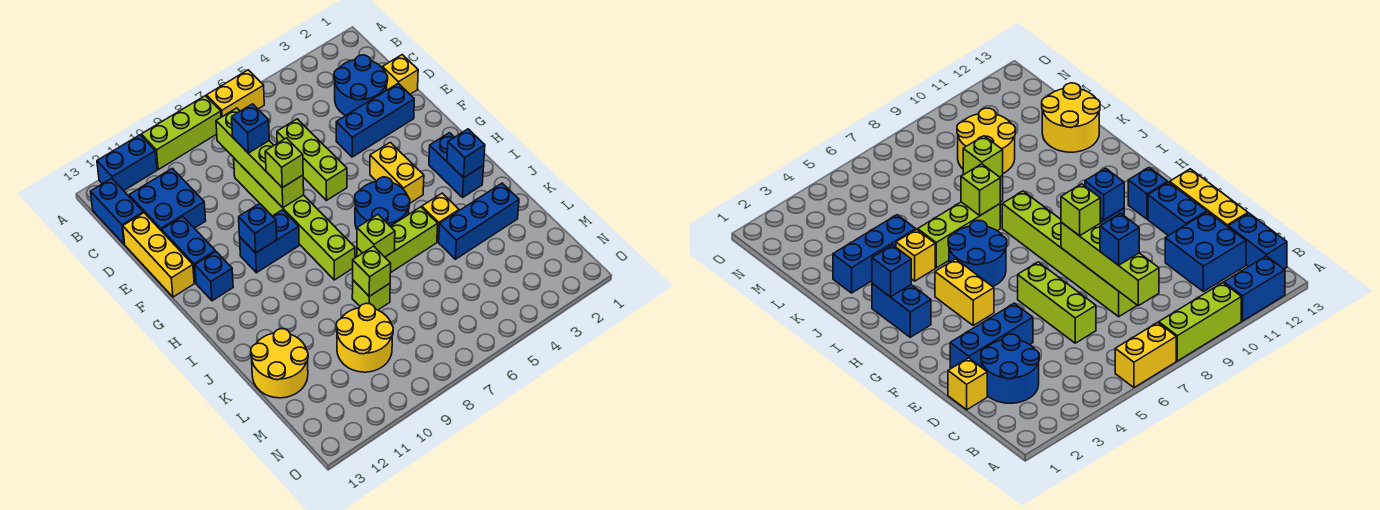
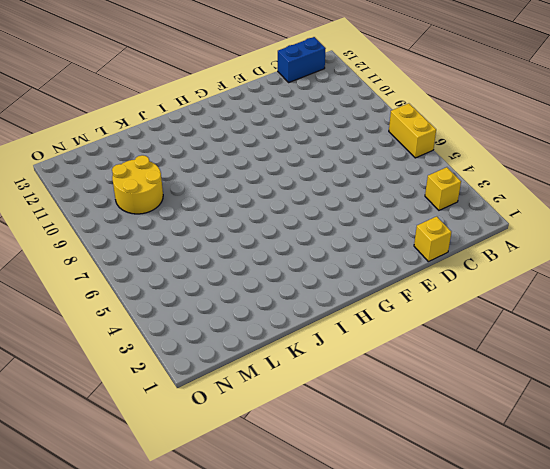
yellow 1x1 brick [425,167,461,210] -> yellow 1x1 brick moved to [422,193,459,242]
none -> lime 1x3 brick [141,96,221,170]
none -> blue 1x2 brick [97,135,157,191]
none -> blue 2x2 round brick [334,55,388,116]
none -> blue 2x2 brick [129,168,206,231]

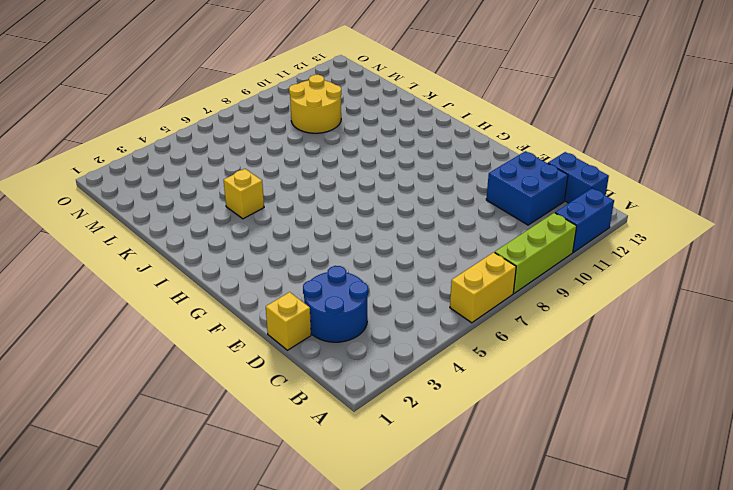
none -> lime 1x3 brick [277,119,347,200]
none -> lime 1x6 brick [234,158,355,280]
none -> yellow 1x3 brick [123,213,194,297]
none -> blue 1x3 brick [336,83,414,157]

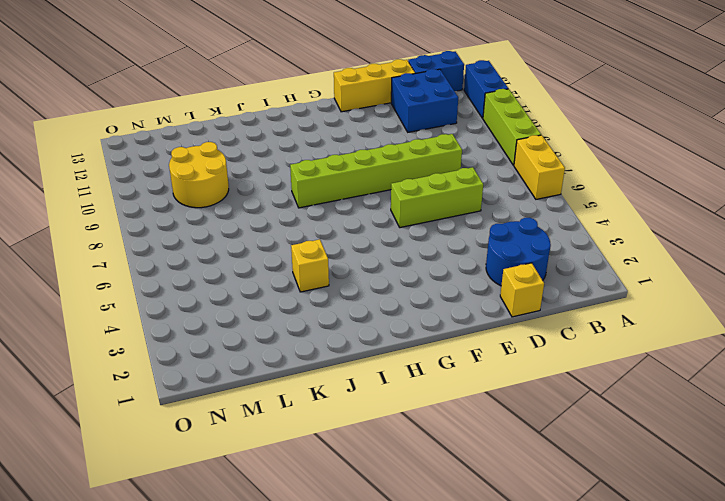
none -> blue 1x3 brick [336,83,414,157]
none -> blue 1x2 brick [162,216,215,283]
none -> yellow 1x2 brick [370,142,424,203]
none -> blue 1x2 brick [240,210,299,273]

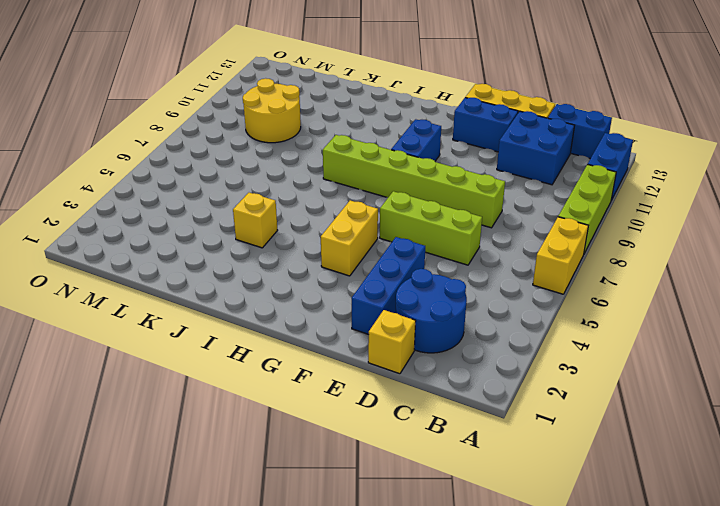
yellow 1x2 brick [321,200,378,276] -> yellow 1x2 brick turned to [370,142,424,203]
none -> blue 1x1 brick [195,252,233,301]
none -> blue 1x2 brick [429,133,484,197]
none -> blue 2x2 round brick [355,177,410,229]
none -> lime 1x3 brick [357,207,438,272]

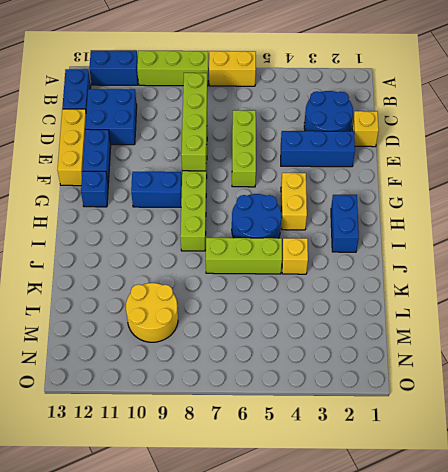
none -> blue 1x3 brick [439,183,519,259]
none -> lime 1x1 brick [352,280,390,310]
none -> yellow 2x2 round brick [251,329,308,398]
none -> blue 1x1 brick [239,203,277,253]

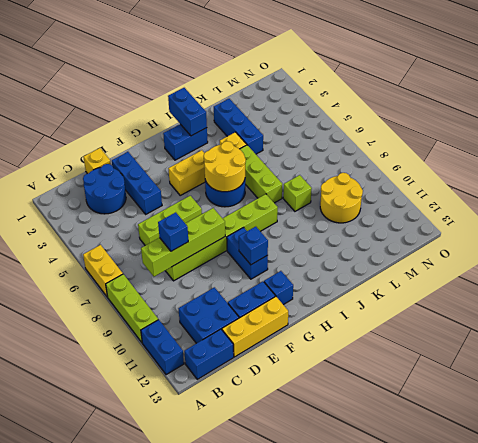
yellow 2x2 round brick [204,141,246,192] -> yellow 2x2 round brick moved to [251,329,308,398]
blue 1x2 brick [168,88,207,136] -> blue 1x1 brick [447,129,485,178]
none -> lime 1x1 brick [357,215,395,257]
none -> lime 1x1 brick [353,246,391,296]
none -> lime 1x1 brick [265,138,303,188]

